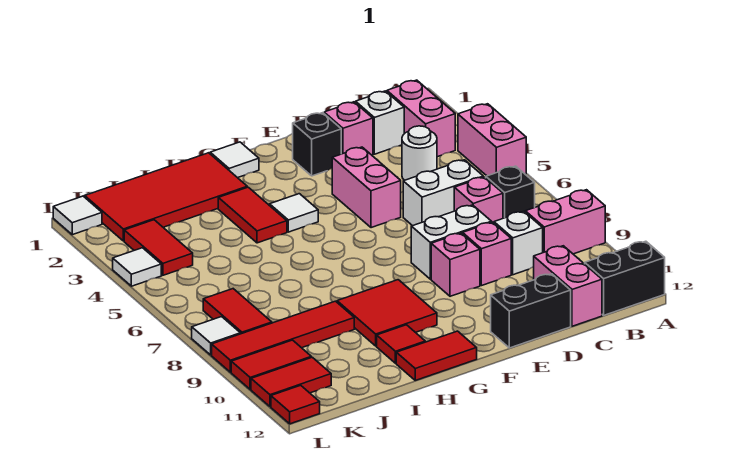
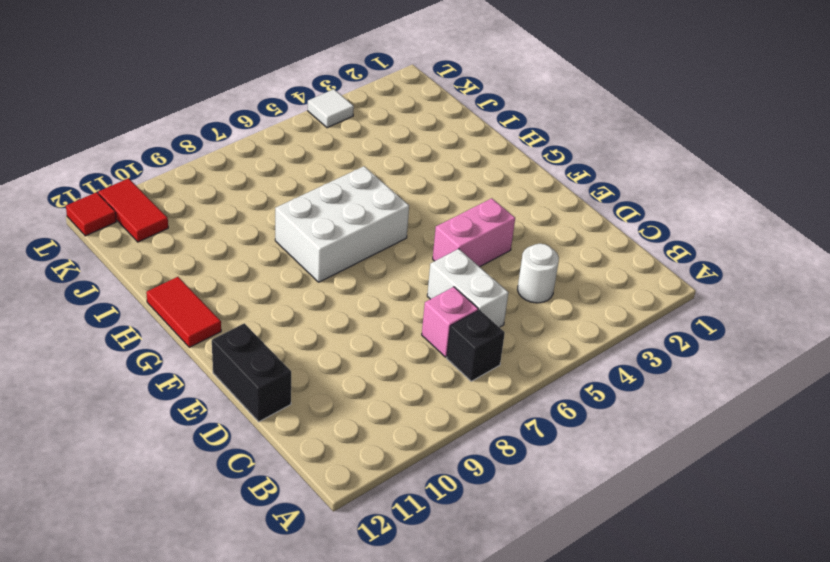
white 2x3 brick [275,166,409,282] -> none
none -> pink 1x2 brick [458,104,526,176]
none -> pink 1x2 brick [525,190,605,254]
none -> black 1x2 brick [585,241,665,315]
none -> pink 1x2 brick [387,80,455,157]

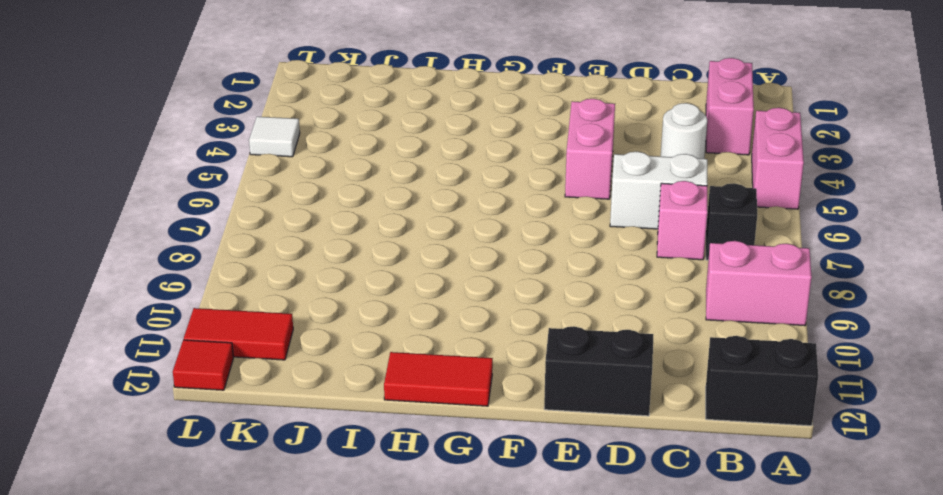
none -> white 1x1 brick [356,91,404,154]
none -> white 1x1 brick [494,211,543,275]
none -> pink 1x2 brick [534,246,602,326]
none -> pink 1x1 brick [324,102,373,155]

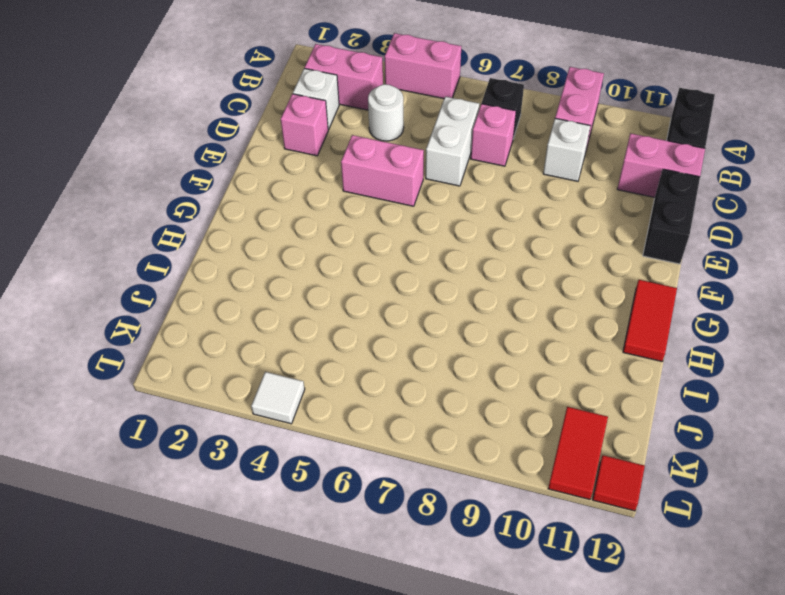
none -> white 1x2 brick [411,205,492,279]
none -> pink 1x1 brick [463,222,511,286]
none -> black 1x1 brick [293,113,341,176]
none -> pink 1x1 brick [431,233,480,296]

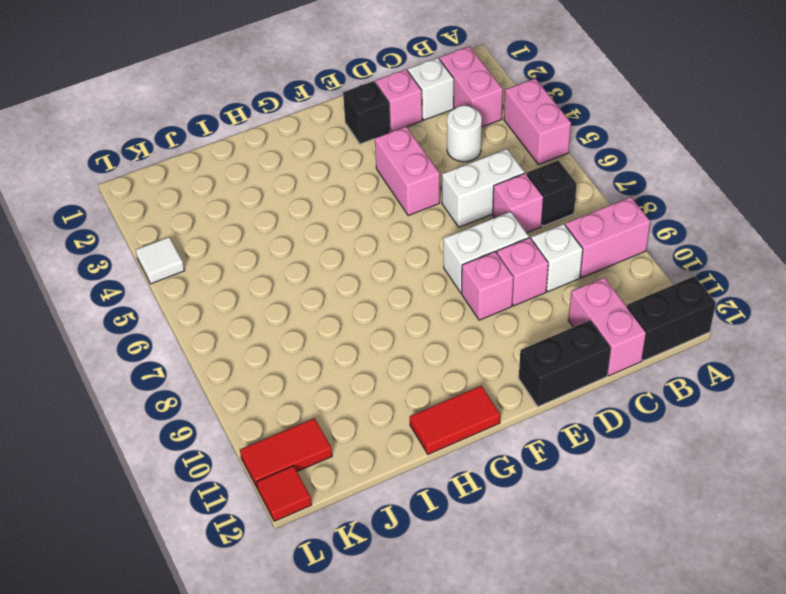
none -> white 1x1 tile [210,142,259,178]
none -> white 1x1 tile [270,194,318,232]
none -> red 2x2 tile [337,280,437,346]
none -> red 2x4 tile [85,153,247,241]

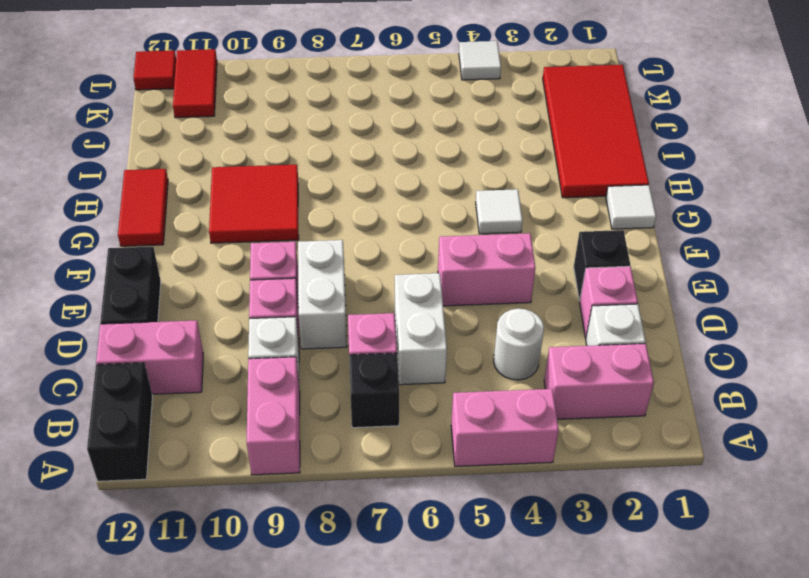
none -> red 1x2 tile [218,187,287,243]
none -> red 1x1 tile [377,325,425,363]
none -> red 1x4 tile [212,301,354,372]
none -> red 1x2 tile [124,220,193,275]

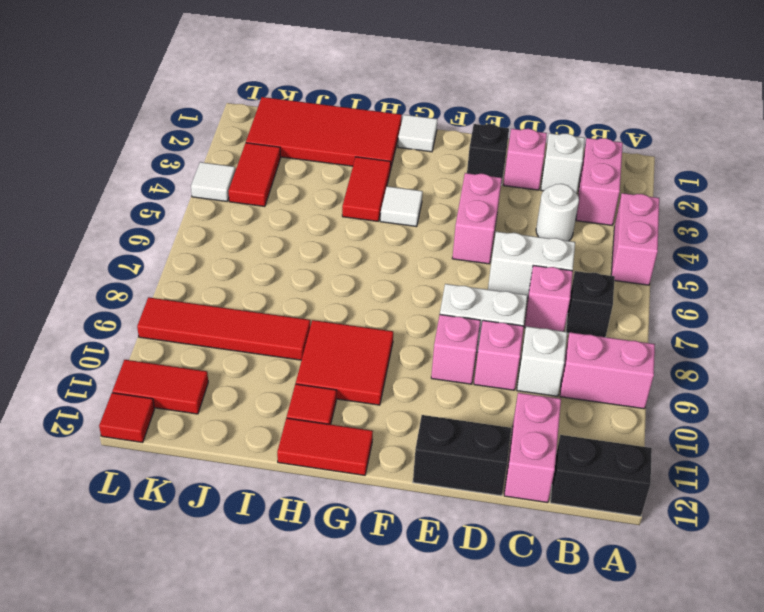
none -> red 1x2 tile [203,289,272,334]
none -> red 1x2 tile [231,340,311,390]
none -> white 1x1 tile [53,196,102,235]
none -> white 1x1 tile [192,317,240,355]

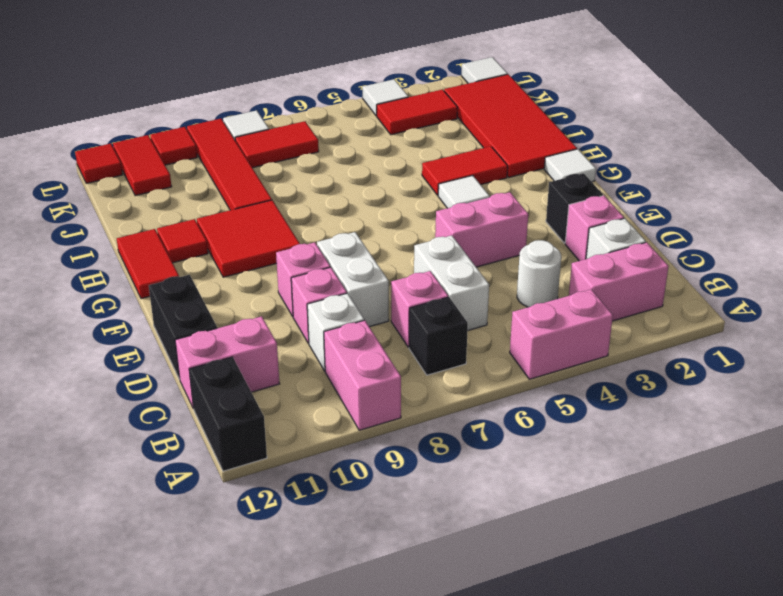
red 1x1 tile [150,127,197,165] -> red 1x2 tile [231,340,311,390]

